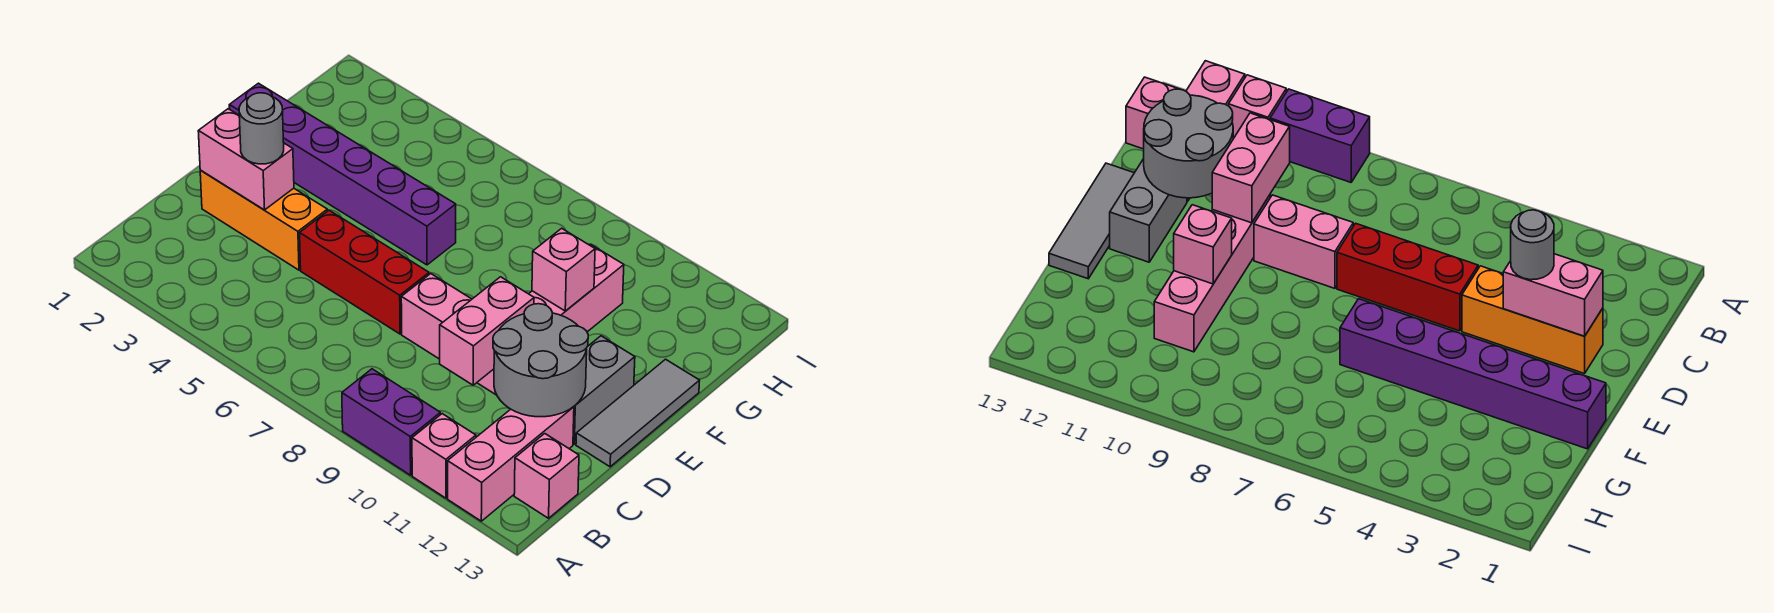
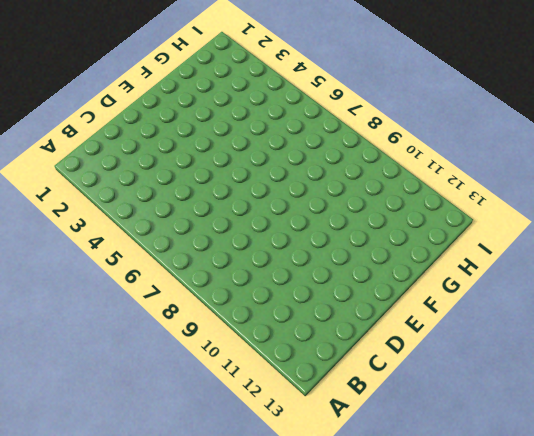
none -> purple 1x2 brick [342,369,440,475]
none -> pink 1x1 brick [412,414,476,498]
none -> pink 1x3 brick [448,407,574,521]

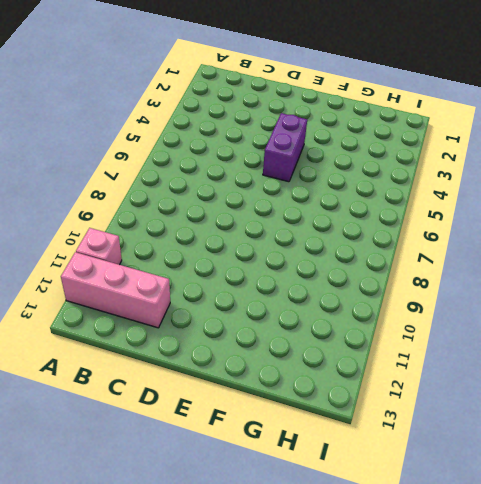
purple 1x2 brick [263,113,307,182] -> purple 1x2 brick moved to [342,369,440,475]
none -> pink 1x1 brick [514,434,579,518]
none -> orange 1x3 brick [200,170,327,270]
none -> red 1x3 brick [300,210,429,334]

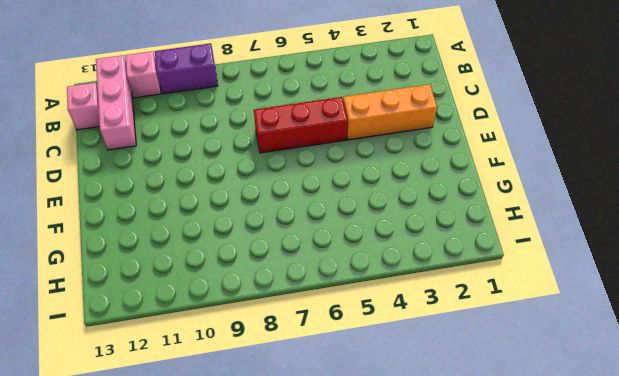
none -> pink 1x2 brick [401,274,472,359]
none -> pink 1x4 brick [477,244,624,395]
none -> grey 1x2 brick [573,336,635,444]

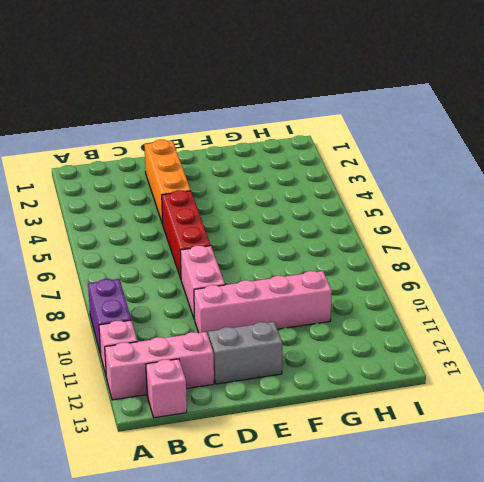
none -> grey 1x3 tile [576,359,700,467]
none -> purple 1x6 brick [229,83,456,265]
none -> pink 1x2 brick [440,277,534,385]

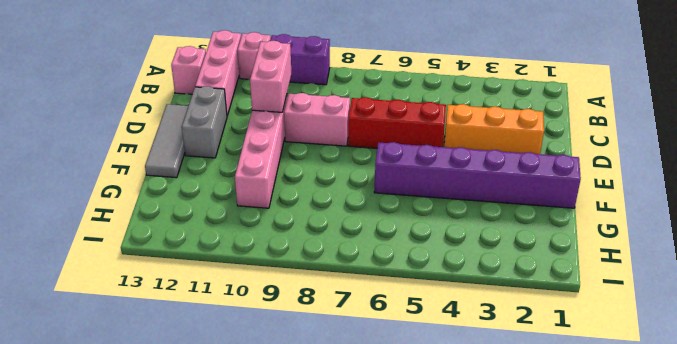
none -> grey 2x2 round brick [493,304,588,417]
none -> pink 1x2 brick [198,109,294,210]
none -> pink 1x1 brick [532,228,595,311]

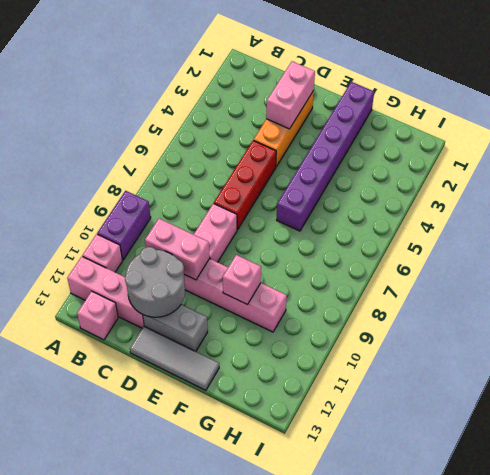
none -> grey 1x1 round brick [239,93,284,164]

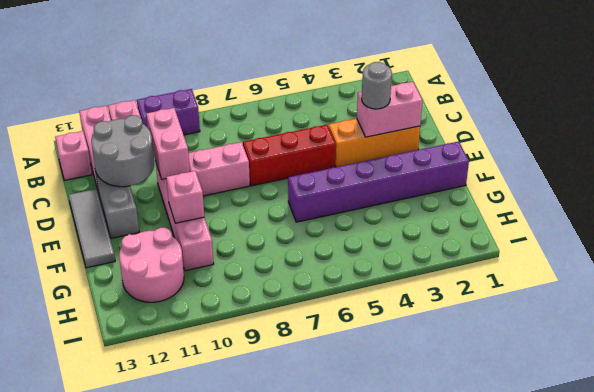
pink 2x2 round brick [119,228,184,302] -> none

